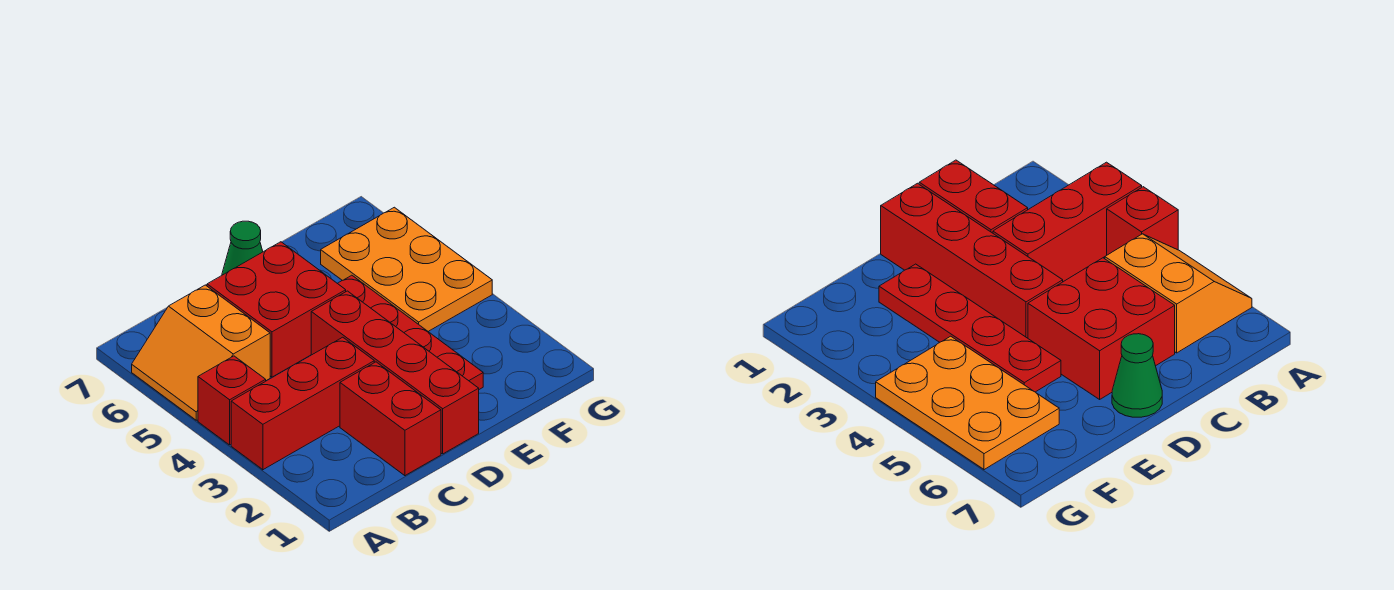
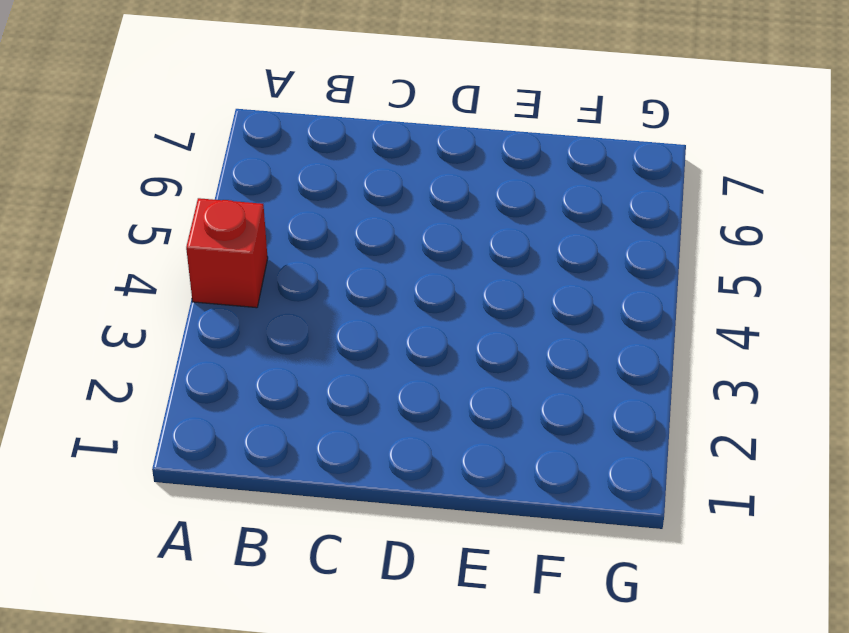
none -> red 1x3 brick [231,337,374,470]
none -> orange 2x2 slope [132,285,270,420]

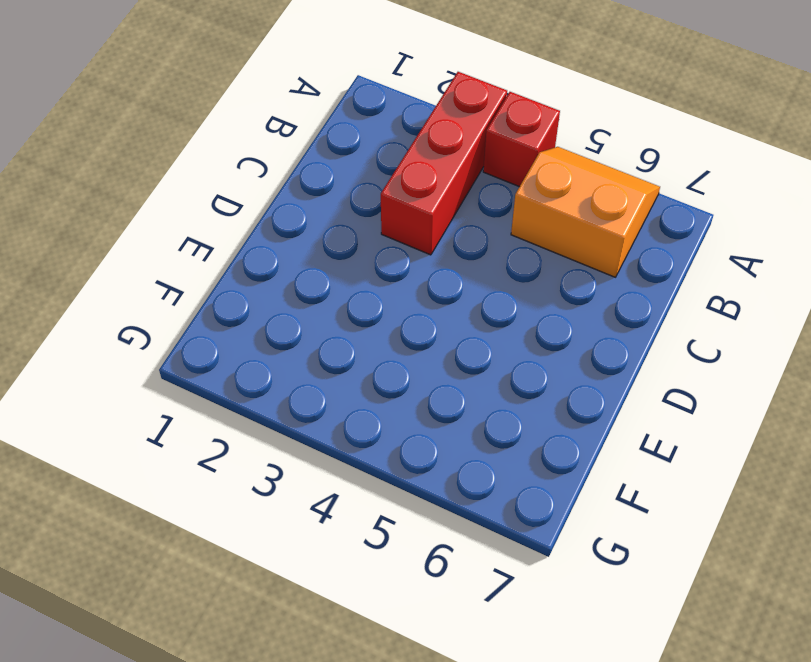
none -> red 1x2 brick [340,362,441,476]
none -> red 2x2 brick [207,242,346,377]

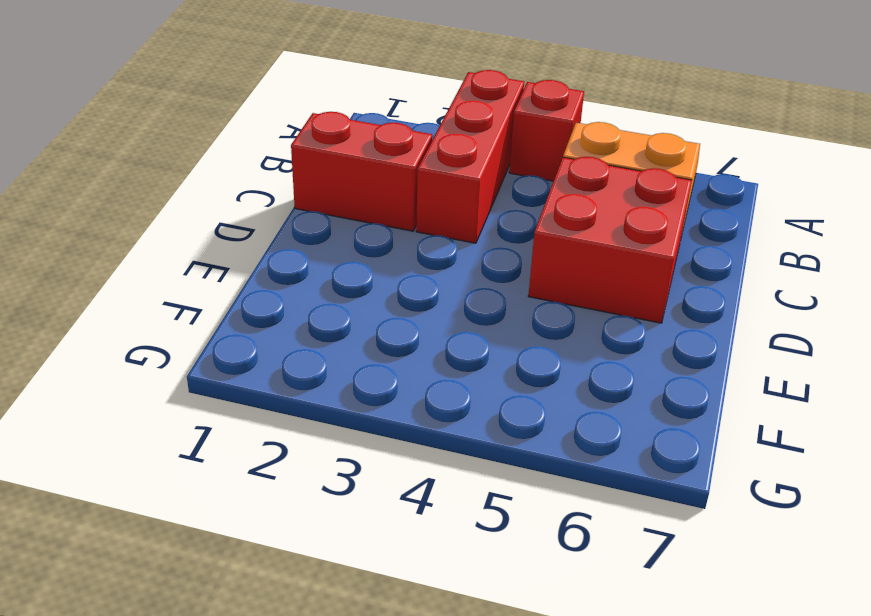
none -> red 1x4 brick [311,291,479,454]
none -> green 1x1 cone [222,221,263,275]

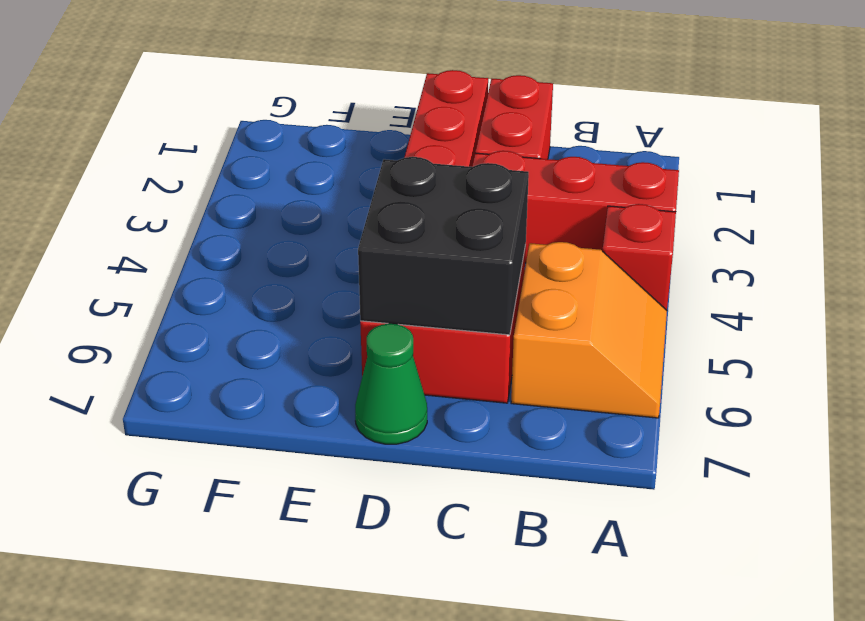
black 2x2 brick [358,157,529,335] -> none
none -> red 1x4 plate [338,275,483,389]
none -> orange 2x3 plate [321,207,492,331]

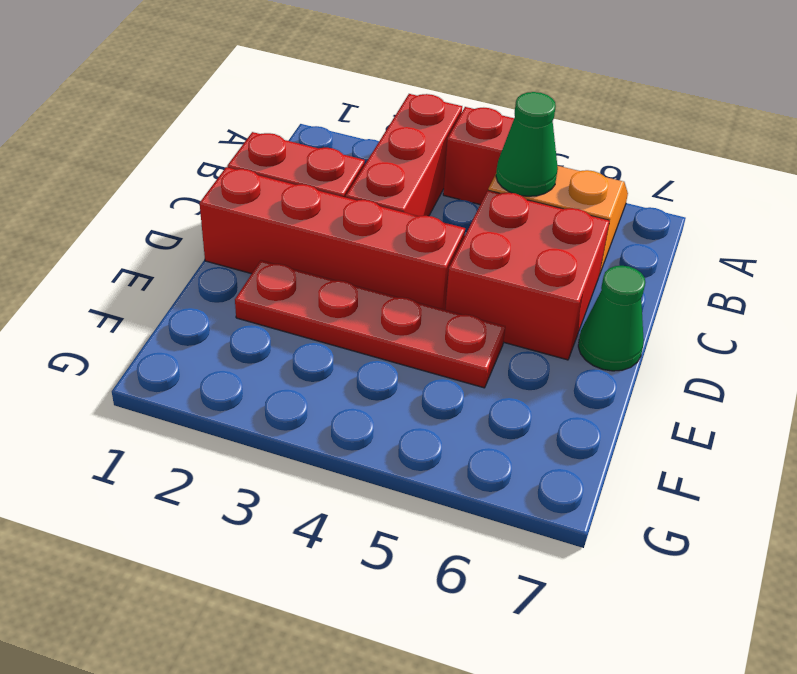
green 1x1 cone [496,92,558,196] -> none
none -> orange 2x3 plate [321,207,492,331]

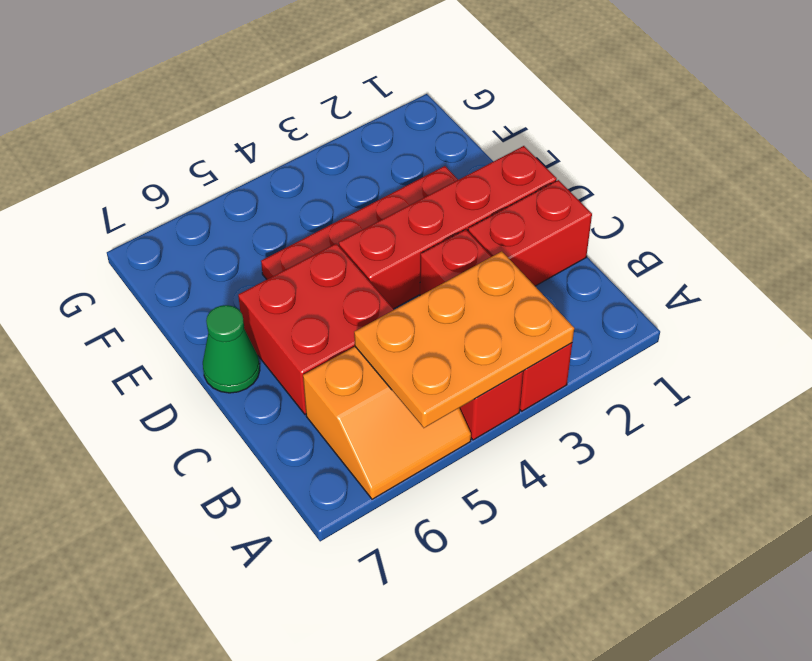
orange 2x3 plate [354,251,574,428] -> orange 2x3 plate moved to [321,207,492,331]

